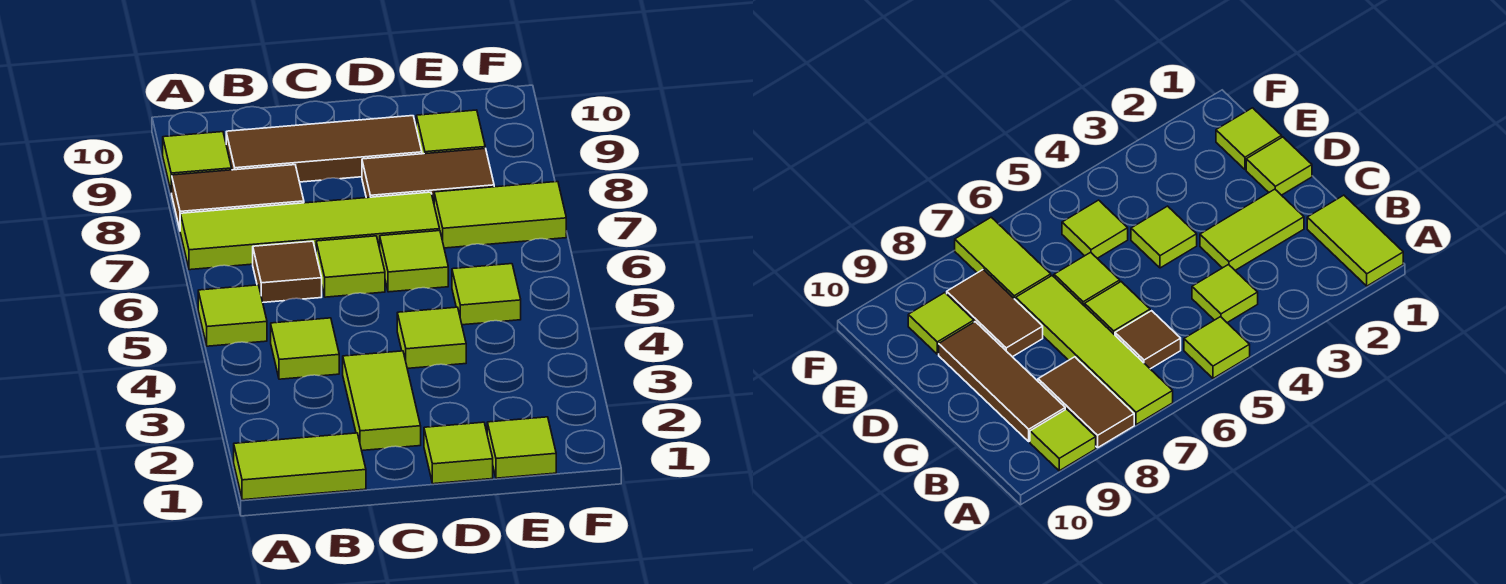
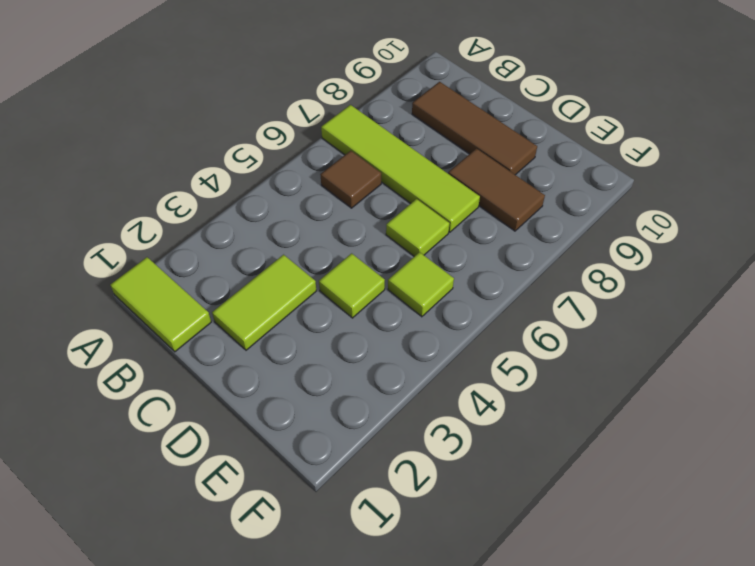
none -> lime 1x1 tile [198,285,267,346]
none -> brown 1x2 tile [172,165,304,229]
none -> lime 1x1 tile [163,132,232,193]

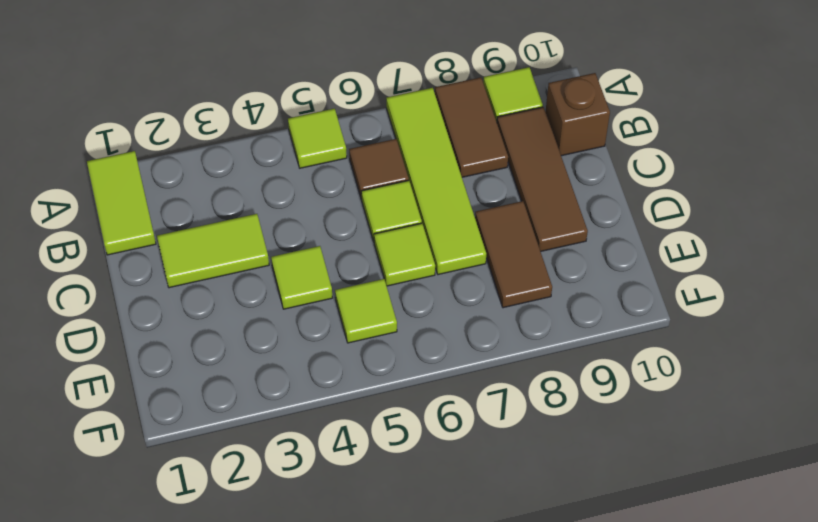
brown 1x1 brick [545,73,610,156] -> none
none -> lime 1x1 tile [271,318,339,379]
none -> lime 1x1 tile [424,422,493,484]
none -> lime 1x1 tile [487,417,556,478]

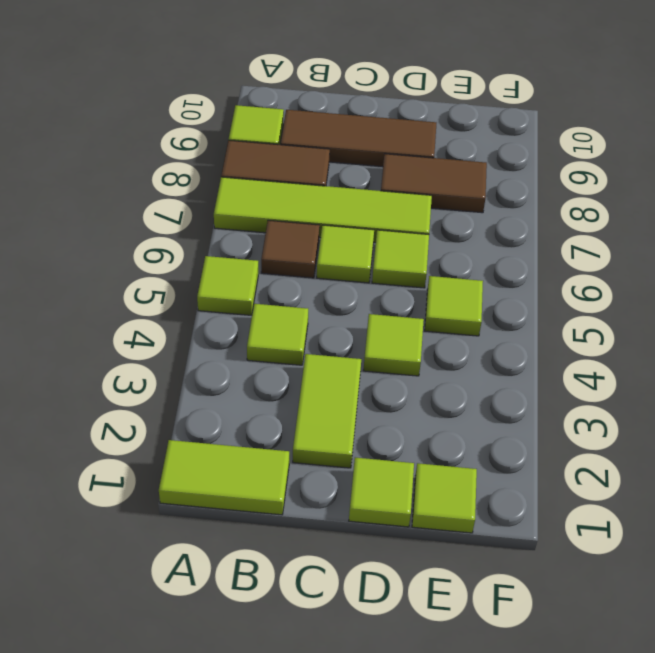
none -> lime 1x2 tile [434,182,566,248]
none -> lime 1x1 tile [416,110,485,154]

